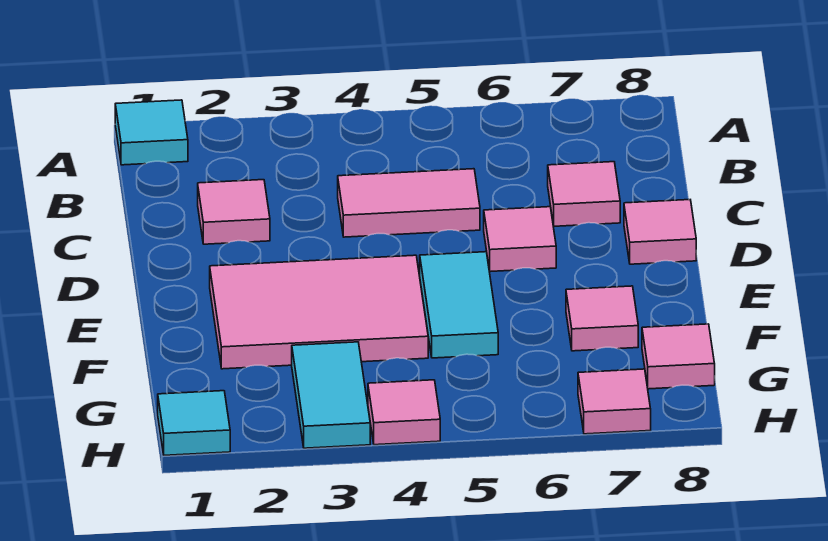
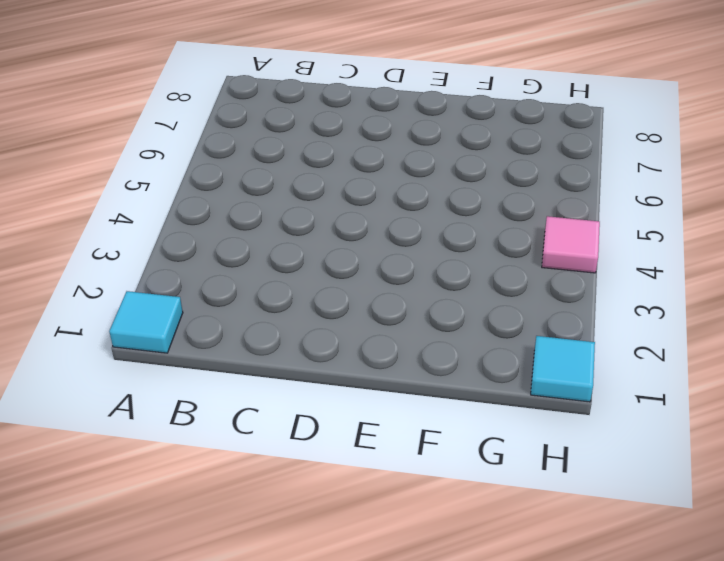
none -> pink 1x1 tile [198,180,270,244]
none -> pink 1x2 tile [338,169,480,237]
none -> pink 1x1 tile [548,162,620,226]

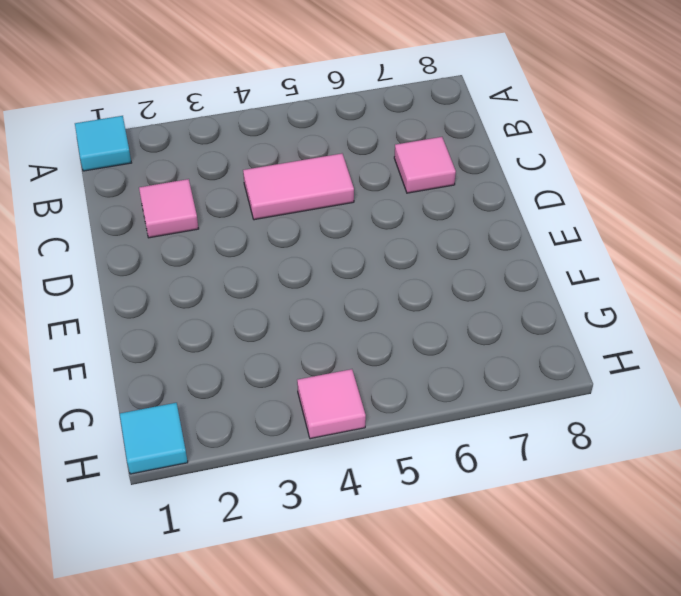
none -> pink 1x1 tile [484,207,556,272]
none -> pink 1x1 tile [624,200,696,264]
none -> pink 2x3 tile [210,255,428,369]

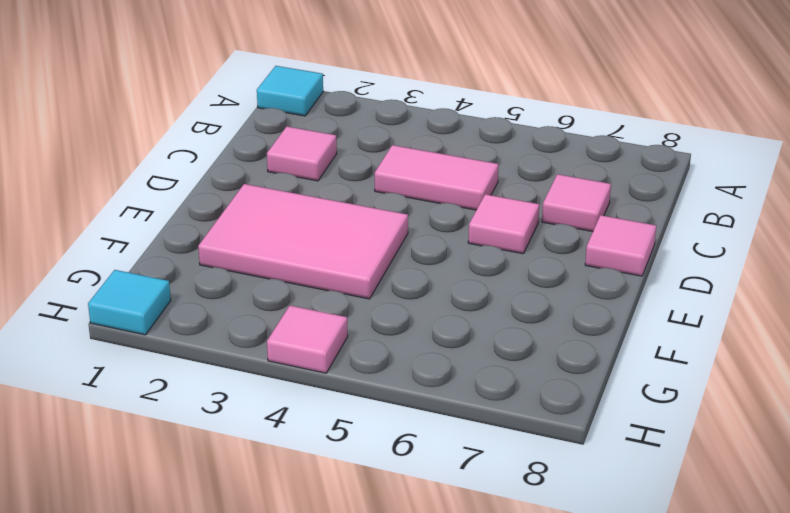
none -> cyan 1x2 tile [420,252,498,358]
none -> pink 1x1 tile [566,286,638,351]
none -> cyan 1x2 tile [292,342,370,448]

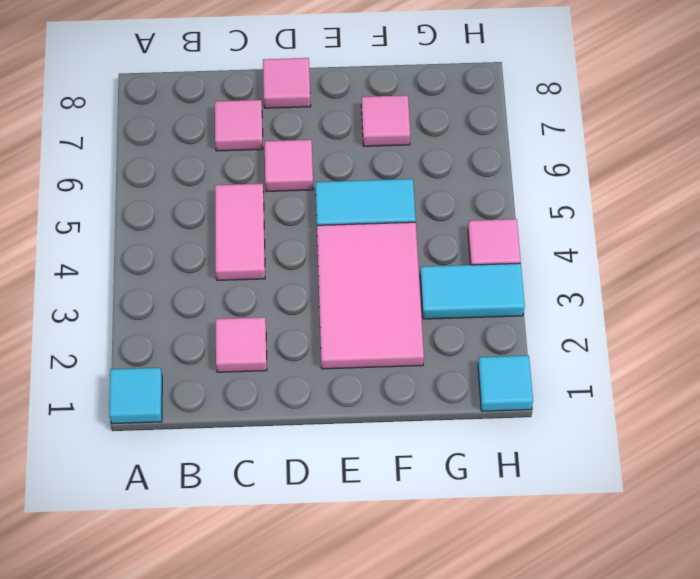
none -> pink 1x1 tile [642,324,715,389]
none -> pink 1x1 tile [578,369,651,434]

